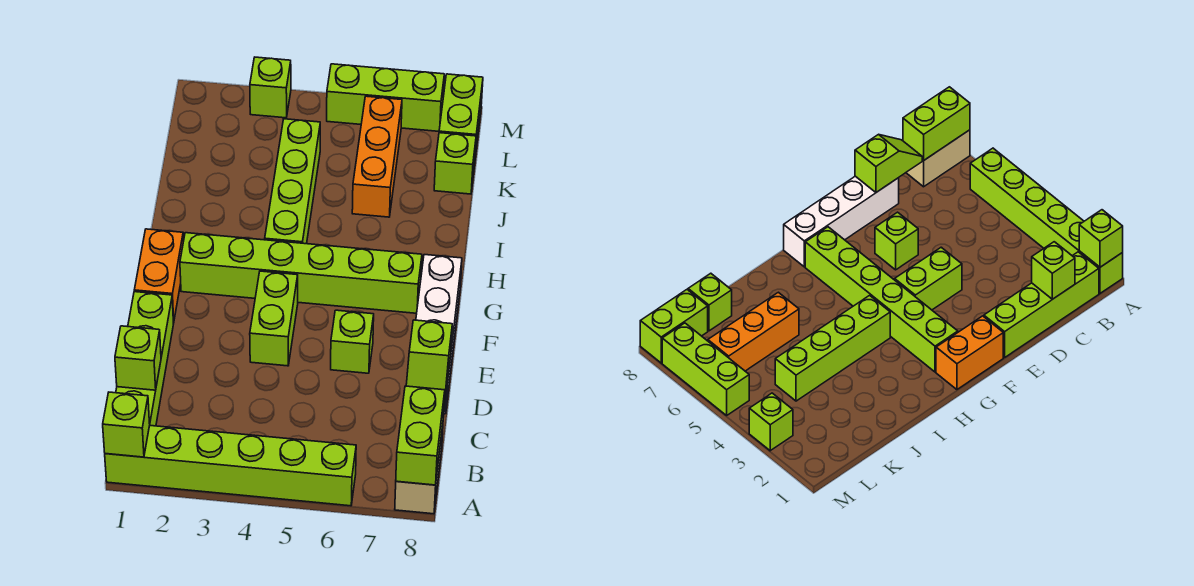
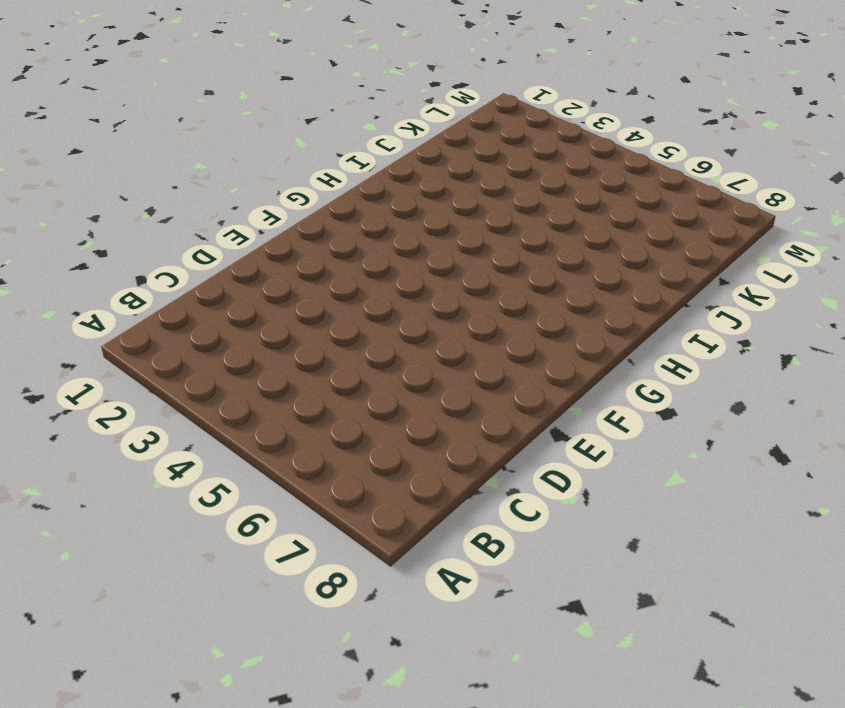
none -> lime 1x6 brick [105,426,356,506]
none -> tan 1x2 brick [395,426,443,514]
none -> lime 1x4 brick [116,292,173,426]

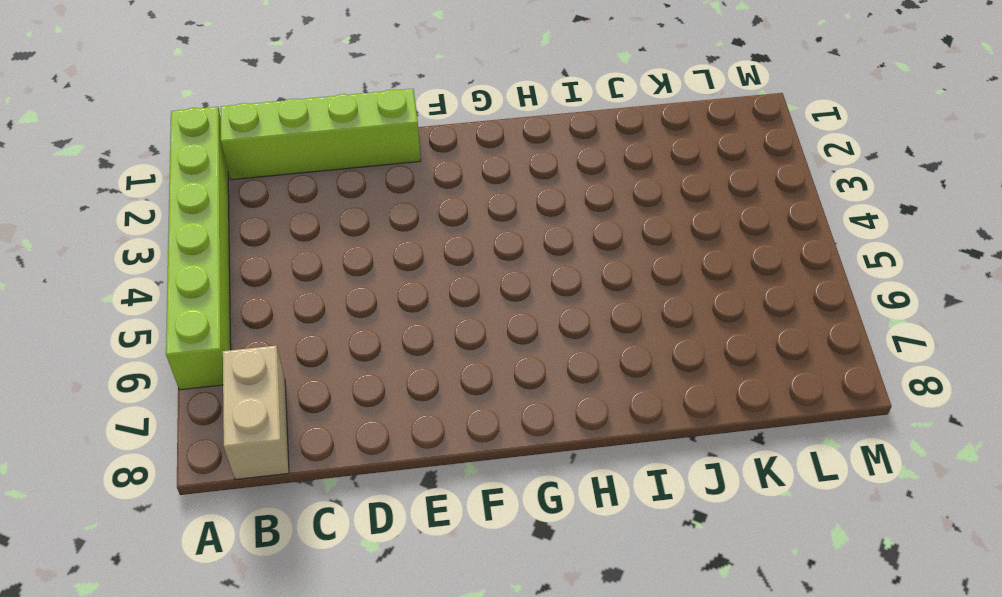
tan 1x2 brick [223,346,289,480] -> tan 1x2 brick turned to [395,426,443,514]
none -> white 1x4 brick [416,255,462,414]
none -> lime 1x2 brick [250,271,298,366]
none -> lime 1x1 brick [331,310,374,373]

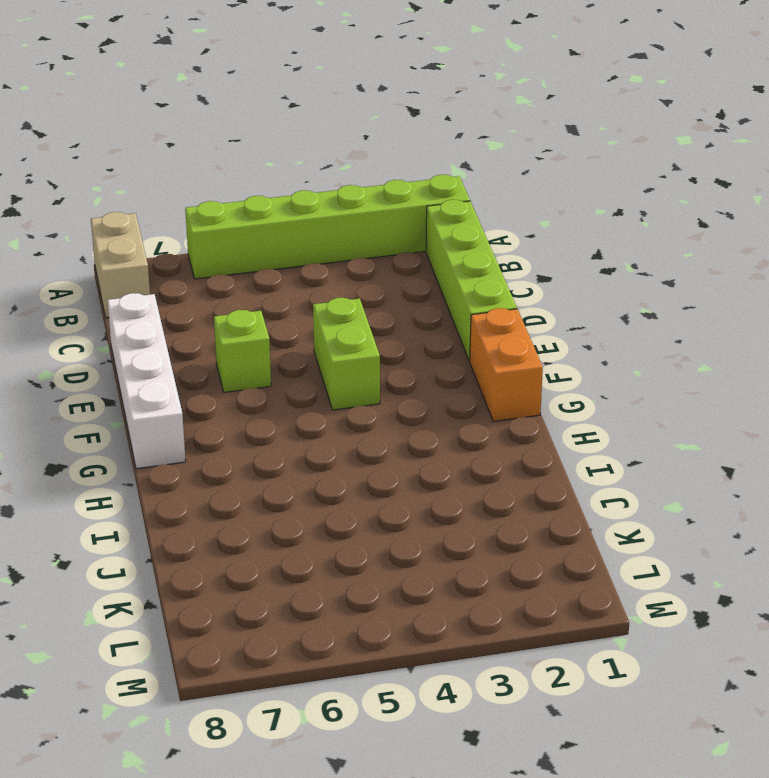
none -> lime 1x6 brick [180,233,422,313]
none -> lime 1x4 brick [265,119,320,244]
none -> orange 1x3 brick [352,96,402,217]

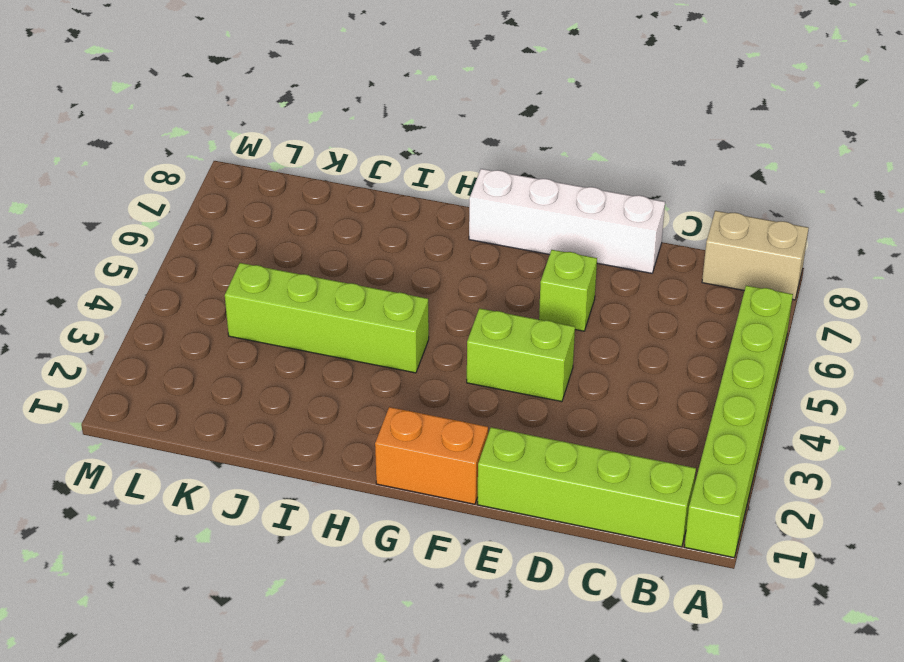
none -> lime 1x6 brick [180,233,422,313]
none -> orange 1x3 brick [352,96,402,217]
none -> lime 1x1 brick [434,133,476,194]

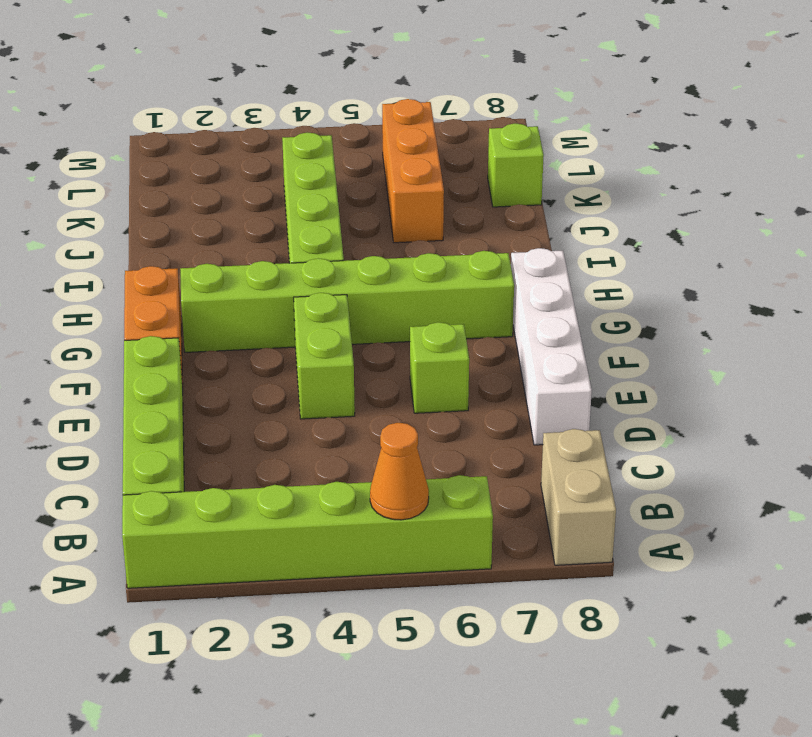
orange 1x1 cone [370,423,429,520] -> none
none -> lime 1x2 brick [439,74,483,157]
none -> lime 1x1 brick [250,57,291,118]
none -> lime 1x3 brick [327,64,444,131]

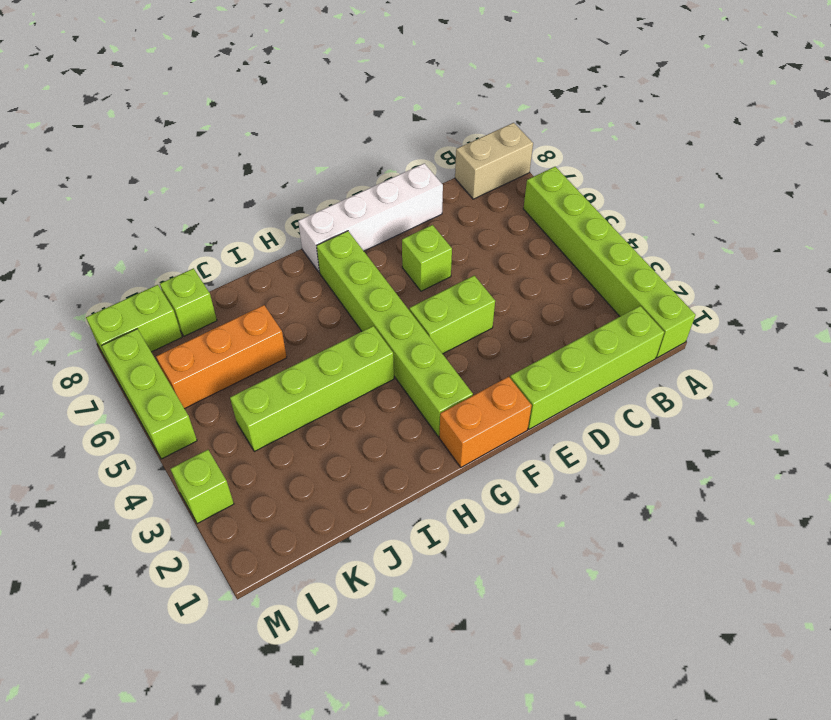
none -> lime 1x1 brick [103,392,150,457]
none -> lime 1x2 brick [396,386,445,485]
none -> lime 1x1 brick [115,326,161,390]

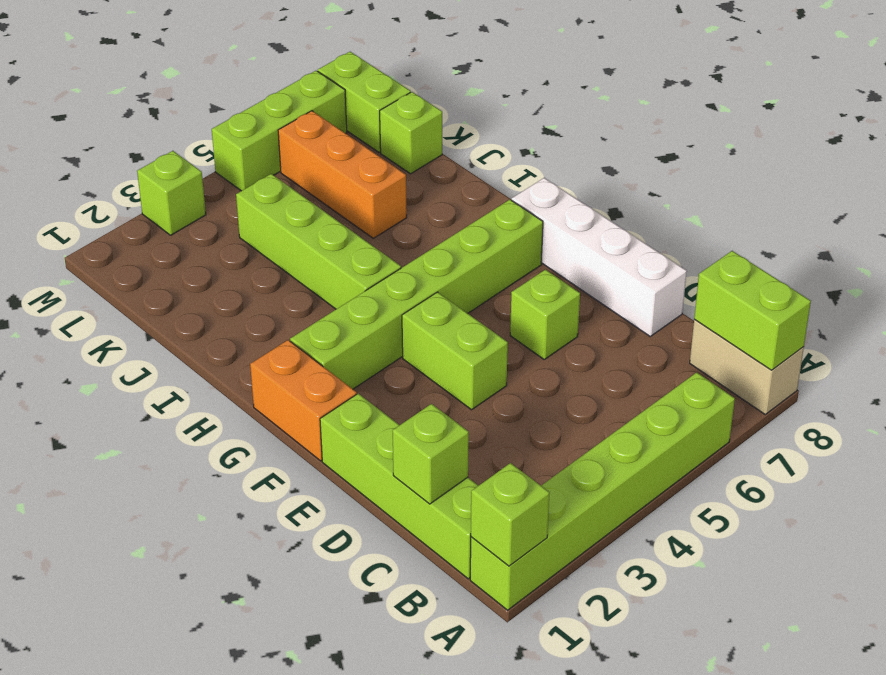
none -> lime 1x2 slope [406,320,452,417]

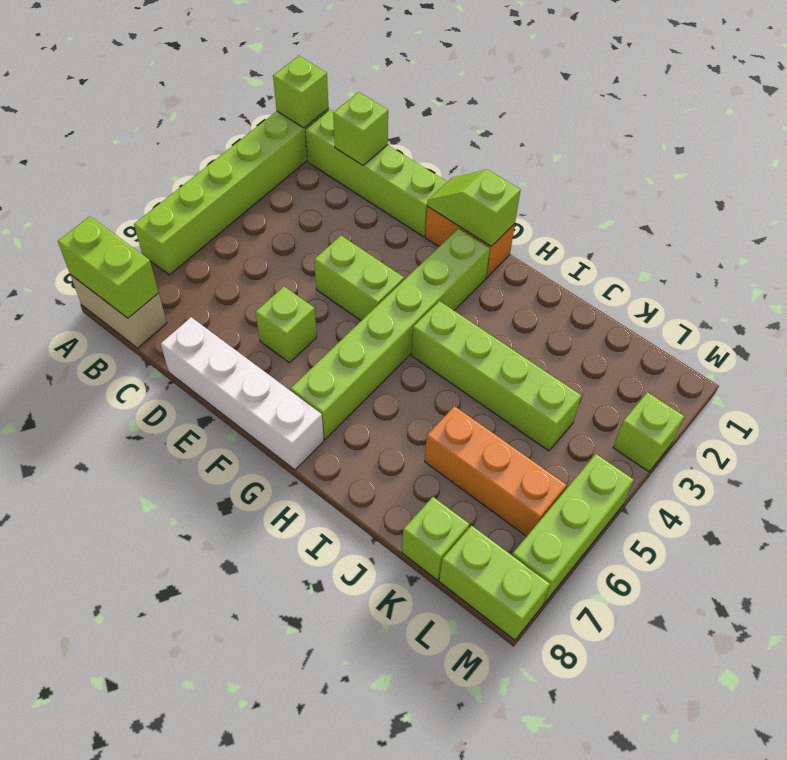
lime 1x2 slope [427,169,521,246] -> lime 1x2 slope moved to [406,320,452,417]

